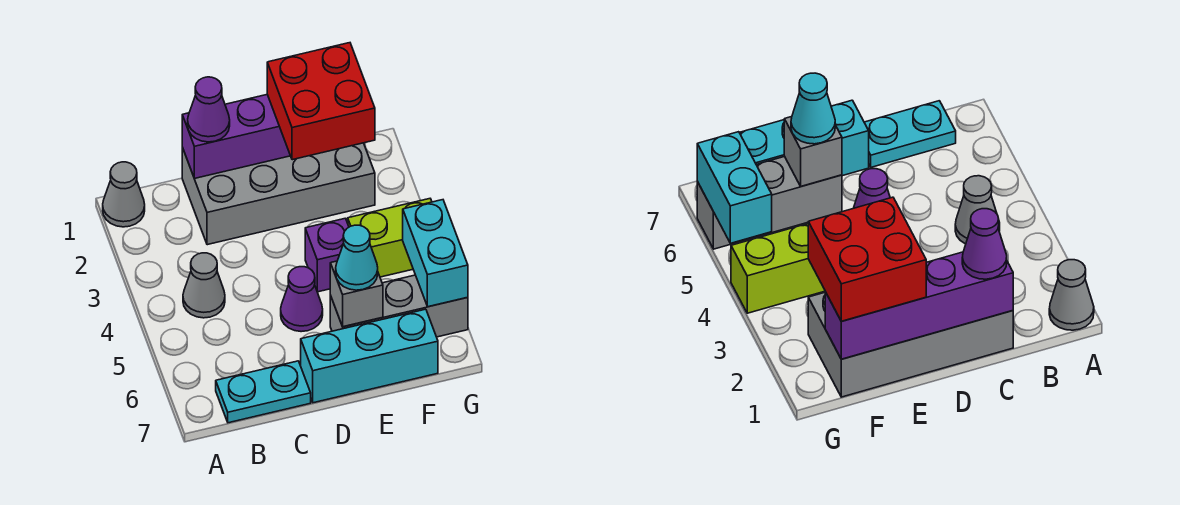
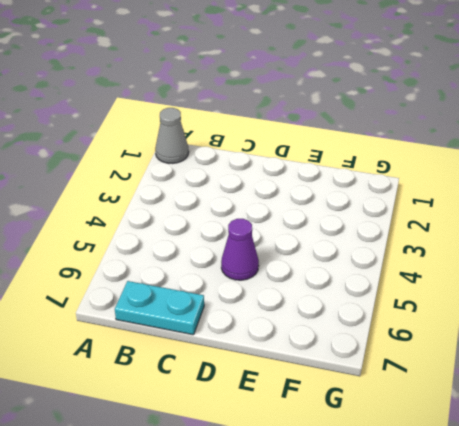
none -> grey 1x1 cone [183,253,225,318]
none -> grey 2x4 brick [182,143,375,245]
none -> cyan 1x3 brick [301,309,438,403]

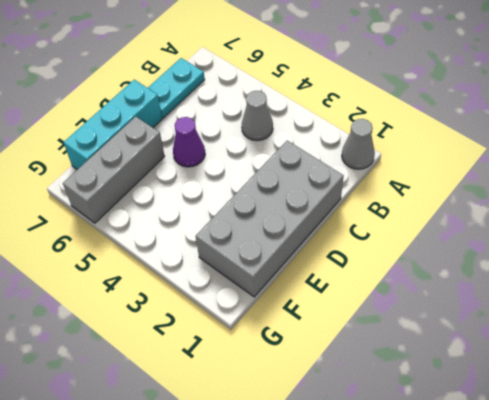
none -> purple 1x1 brick [305,218,349,292]
none -> lime 1x2 brick [348,199,432,277]
none -> purple 1x4 brick [182,95,290,179]

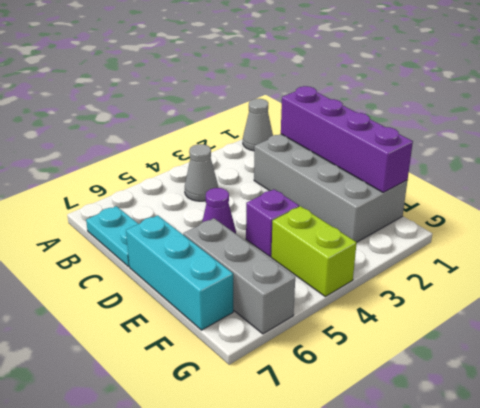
none -> grey 1x1 brick [330,261,383,327]
none -> cyan 1x2 brick [403,200,468,307]
none -> purple 1x1 cone [188,77,230,142]

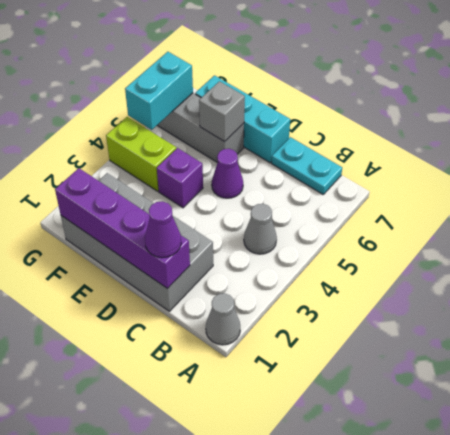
none -> red 2x2 brick [267,43,375,160]
none -> cyan 1x1 cone [336,225,378,290]

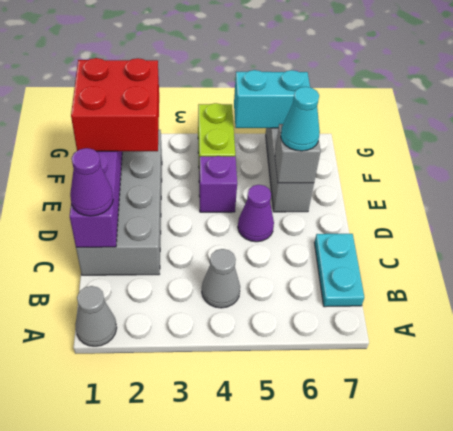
none -> cyan 1x3 brick [301,309,438,403]

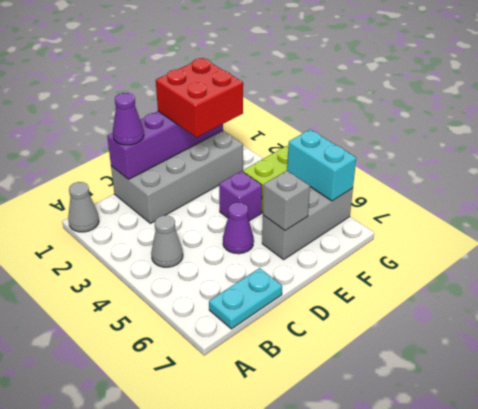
none -> cyan 1x3 brick [301,309,438,403]
none -> cyan 1x1 cone [336,225,378,290]

